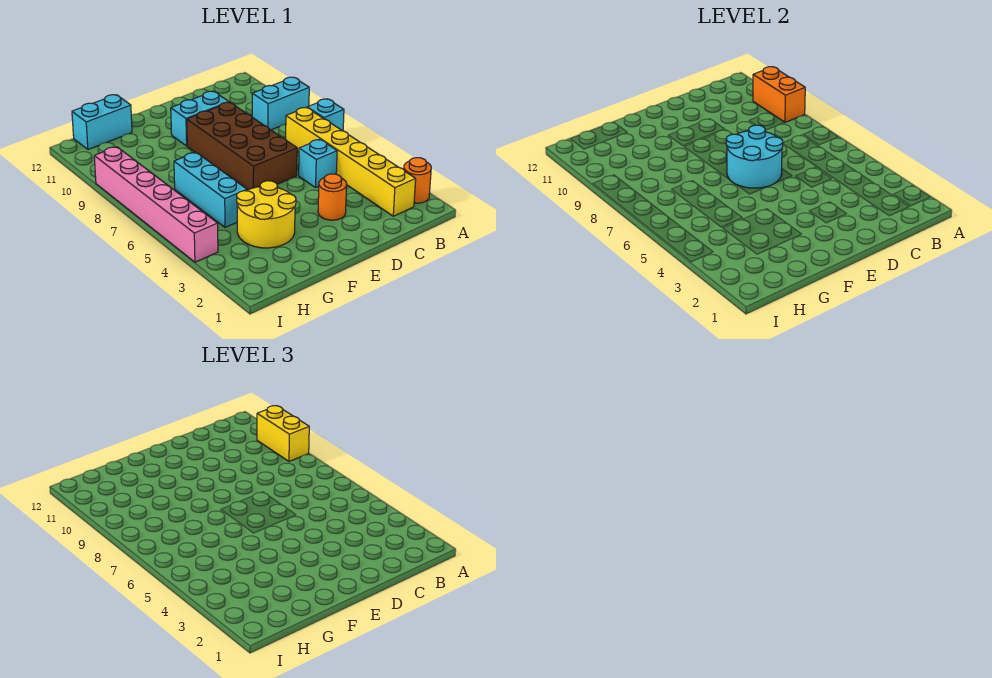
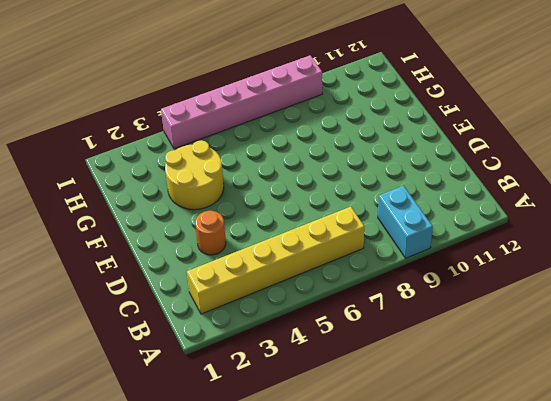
none -> orange 1x1 round brick [404,158,431,203]
none -> cyan 1x1 brick [307,99,344,131]
none -> cyan 1x1 brick [299,139,337,188]

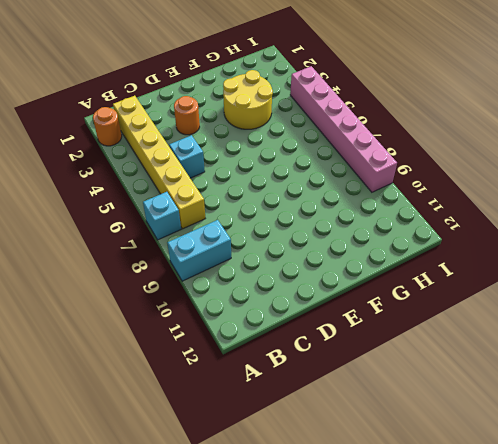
none -> brown 2x4 brick [187,102,297,190]
none -> cyan 1x2 brick [171,91,229,146]
none -> cyan 1x3 brick [174,152,247,227]

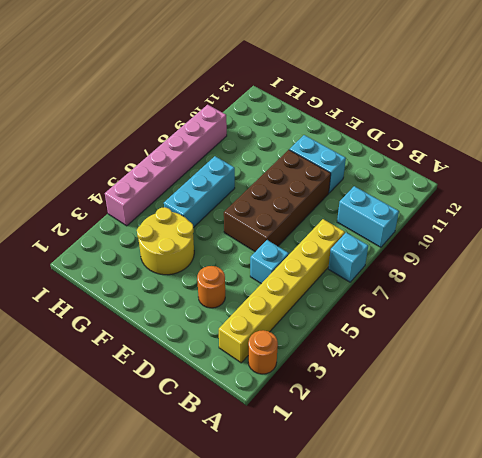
none -> cyan 1x2 brick [72,95,132,150]
none -> orange 1x2 brick [753,67,805,122]
none -> cyan 2x2 round brick [726,125,783,188]

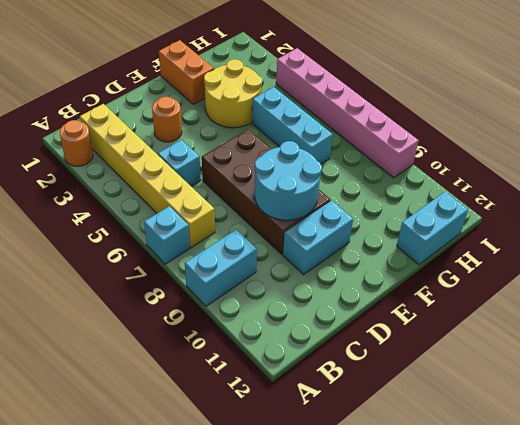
cyan 2x2 round brick [255,141,322,220] -> cyan 2x2 round brick moved to [726,125,783,188]
orange 1x2 brick [159,40,214,104] -> orange 1x2 brick moved to [753,67,805,122]
none -> yellow 1x2 brick [257,406,309,461]

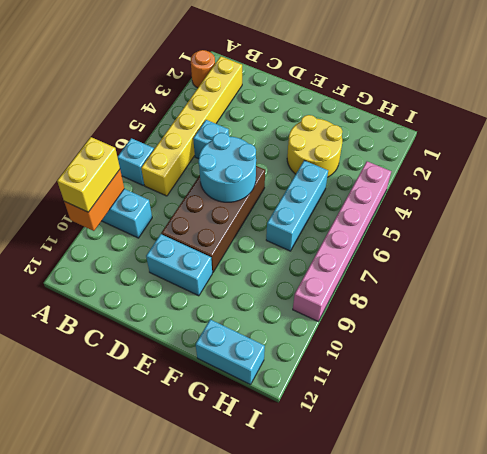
none -> orange 1x1 round brick [318,174,347,220]

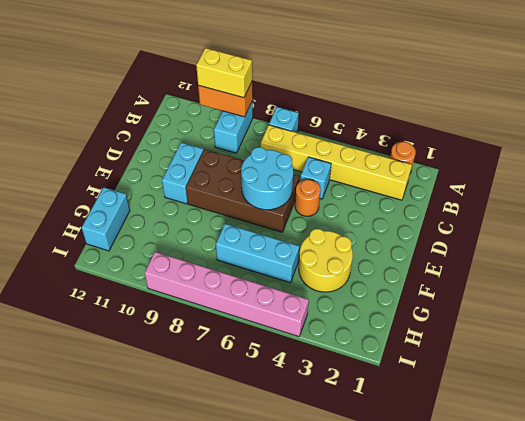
orange 1x1 round brick [295,179,321,216] -> orange 1x1 round brick moved to [318,174,347,220]

